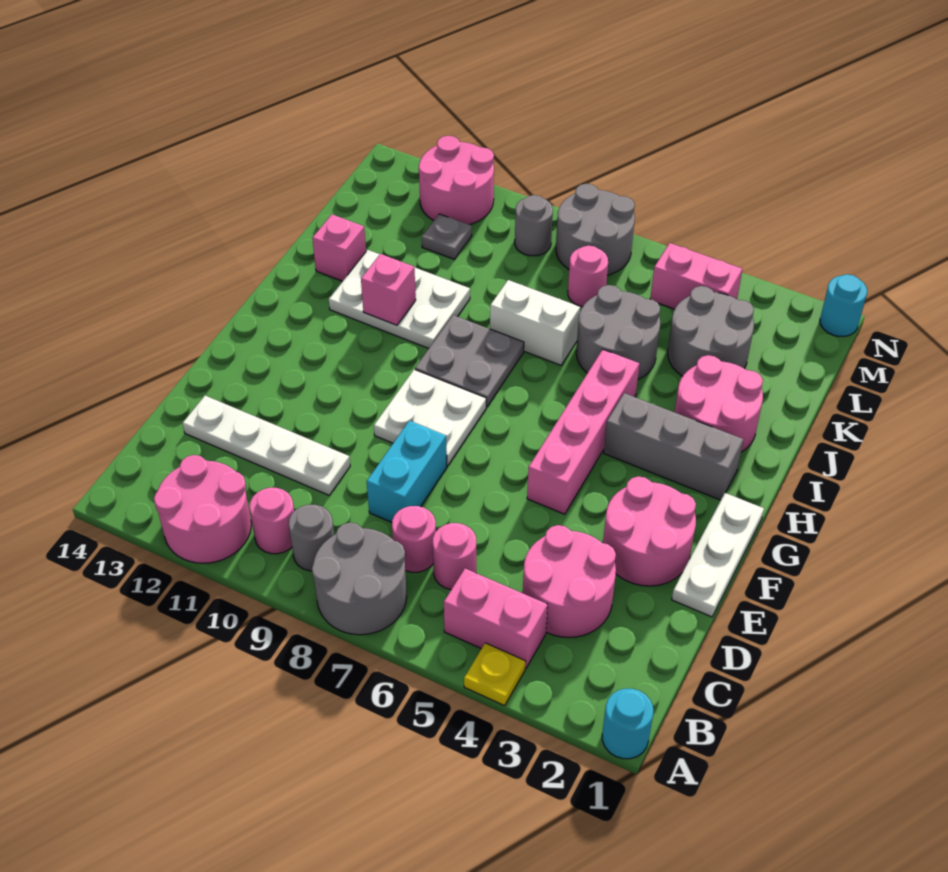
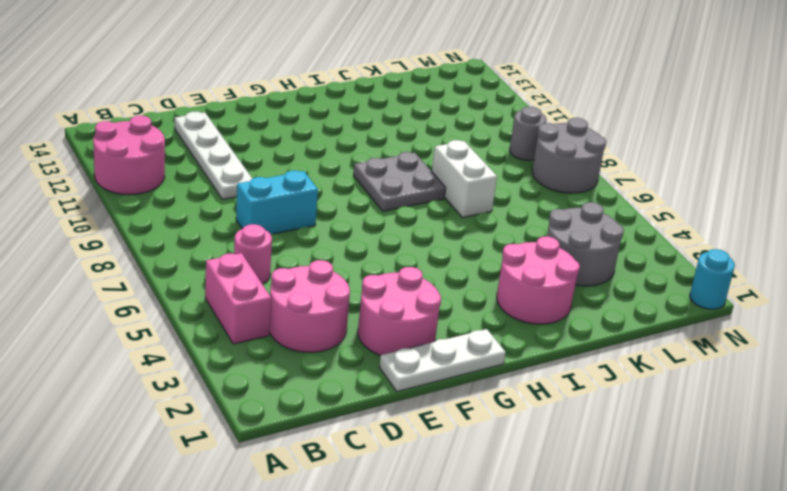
none -> cyan 1x1 round brick [602,689,653,759]
none -> yellow 1x1 plate [464,643,526,706]
none -> grey 2x2 round brick [312,523,407,635]
none -> grey 1x1 round brick [289,505,334,571]

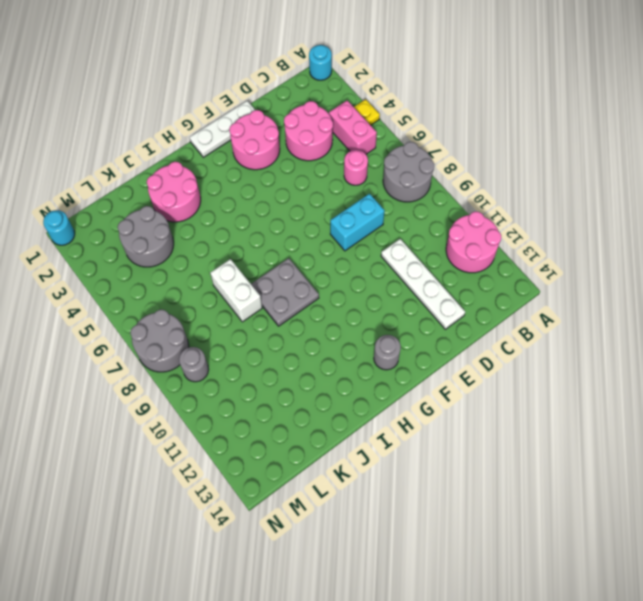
grey 1x1 round brick [374,335,401,370] -> grey 1x1 round brick moved to [289,505,334,571]
none -> pink 1x1 round brick [249,488,294,554]
none -> pink 1x1 round brick [392,506,436,572]
none -> pink 1x4 brick [527,350,639,514]
none -> white 2x2 plate [374,369,486,466]

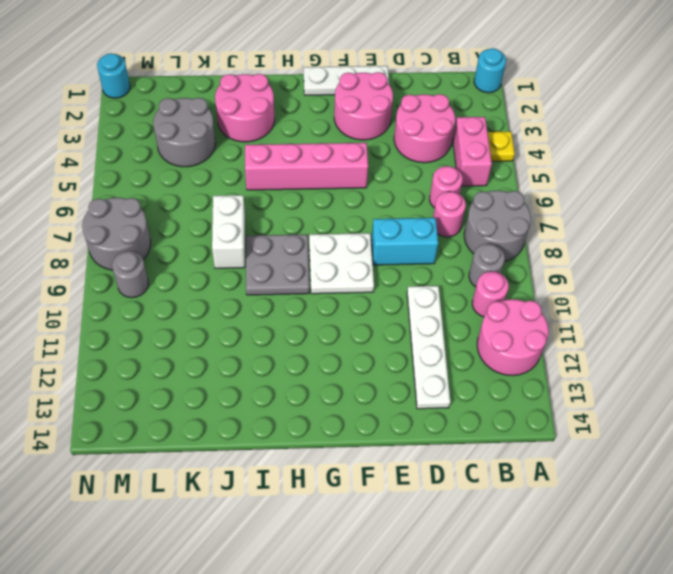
none -> grey 1x3 brick [604,393,744,500]
none -> white 2x3 plate [329,250,470,348]
none -> grey 2x2 round brick [576,285,660,379]
none -> pink 1x1 brick [312,215,366,281]

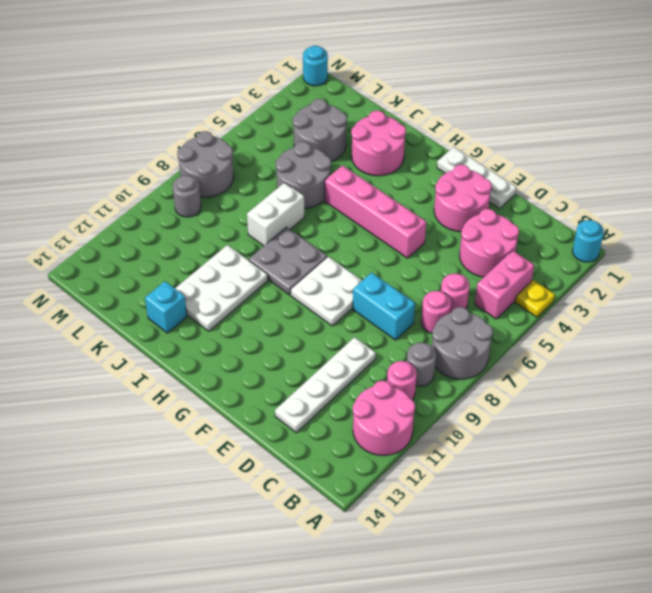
cyan 1x1 brick [145,281,187,333] -> pink 1x1 brick [312,215,366,281]
none -> grey 1x3 brick [604,393,744,500]
none -> pink 1x1 round brick [568,246,608,307]
none -> grey 1x1 plate [422,214,472,259]
none -> pink 1x2 brick [650,243,742,309]

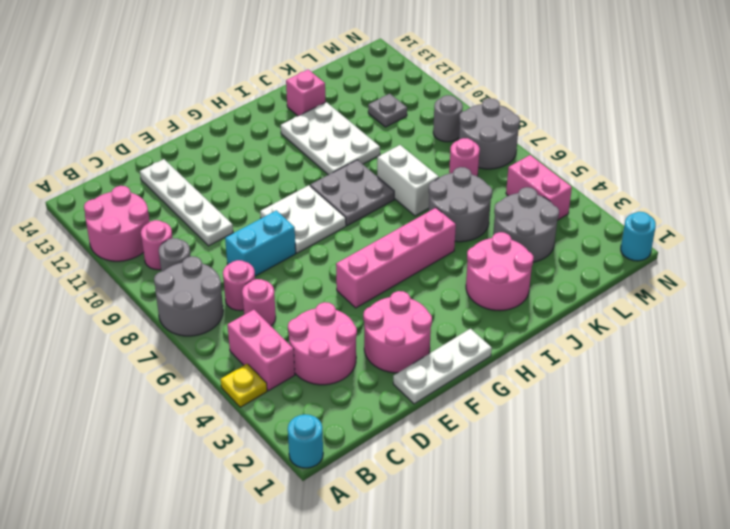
none -> grey 1x3 brick [604,393,744,500]
none -> pink 2x2 round brick [419,136,494,225]
none -> pink 1x1 brick [361,254,416,325]

